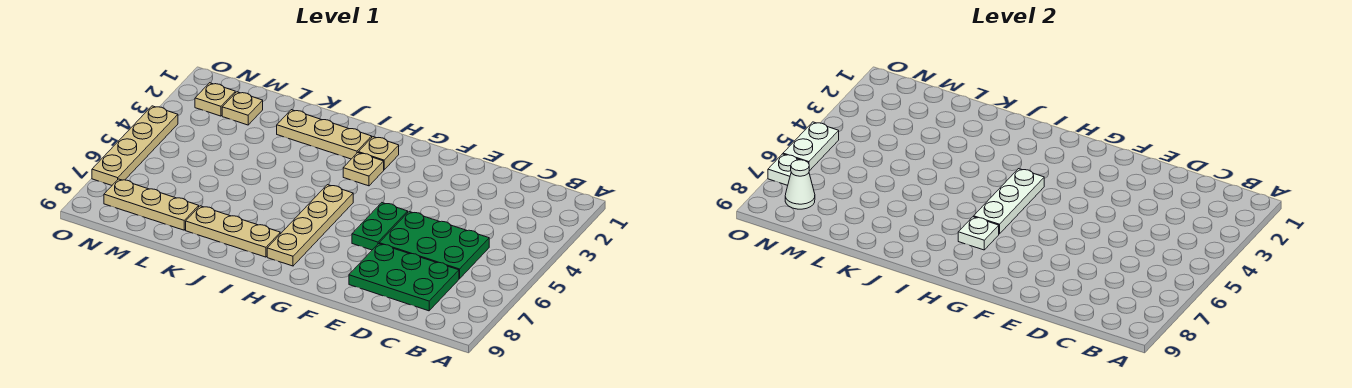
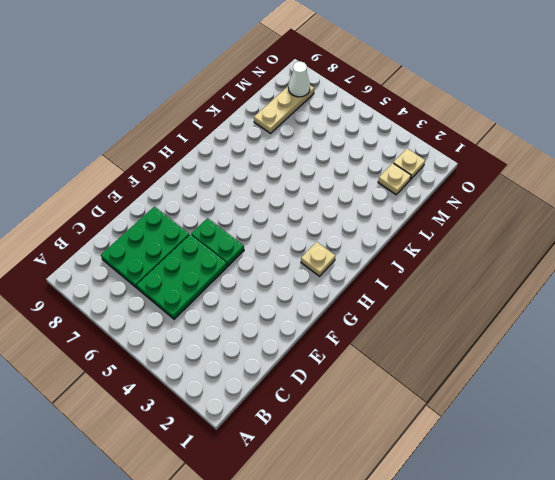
none -> tan 1x1 plate [343,153,384,186]
none -> tan 1x4 plate [267,185,353,266]
none -> tan 1x3 plate [277,110,372,159]

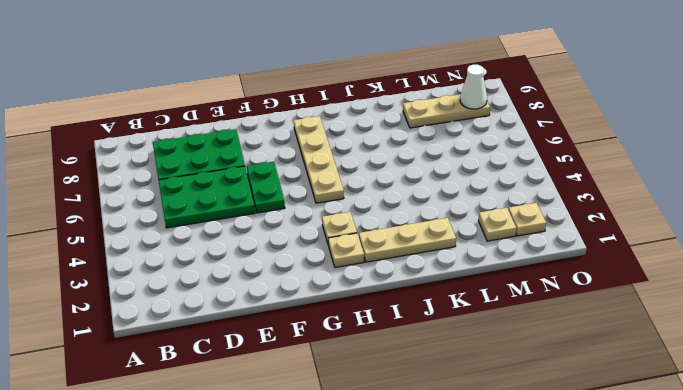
none -> tan 1x3 plate [186,206,280,257]
none -> tan 1x4 plate [92,106,178,185]
none -> white 1x3 plate [974,169,1044,234]

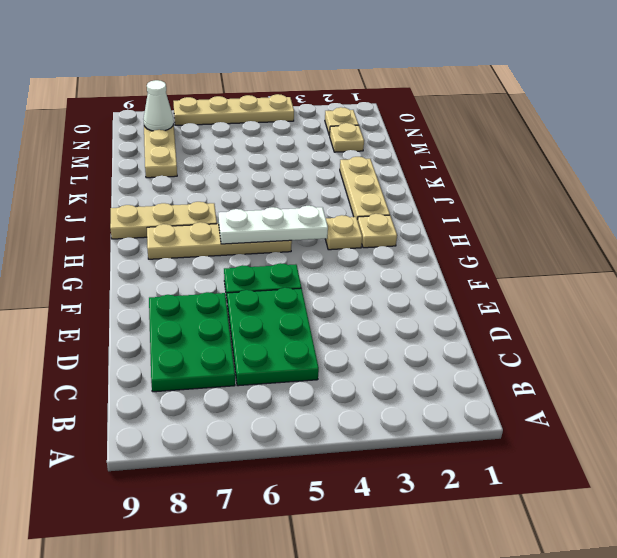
tan 1x3 plate [110,202,217,239] -> tan 1x3 plate turned to [186,206,280,257]
none -> white 1x1 plate [958,217,999,250]
none -> white 1x2 plate [783,122,839,171]
none -> white 1x1 plate [768,154,799,185]

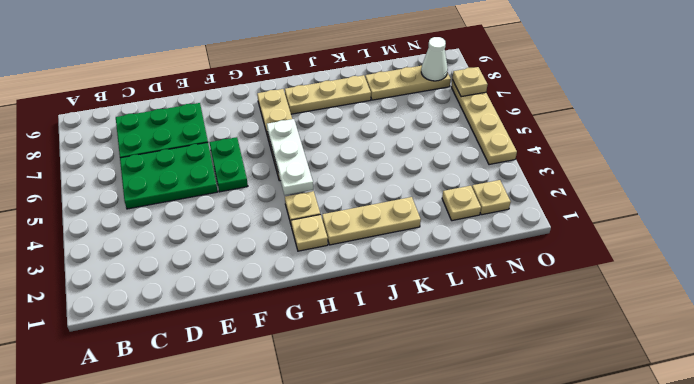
tan 1x1 plate [452,67,487,97] -> white 1x1 plate [768,154,799,185]
none -> white 1x1 plate [958,217,999,250]
none -> white 1x2 plate [783,122,839,171]

